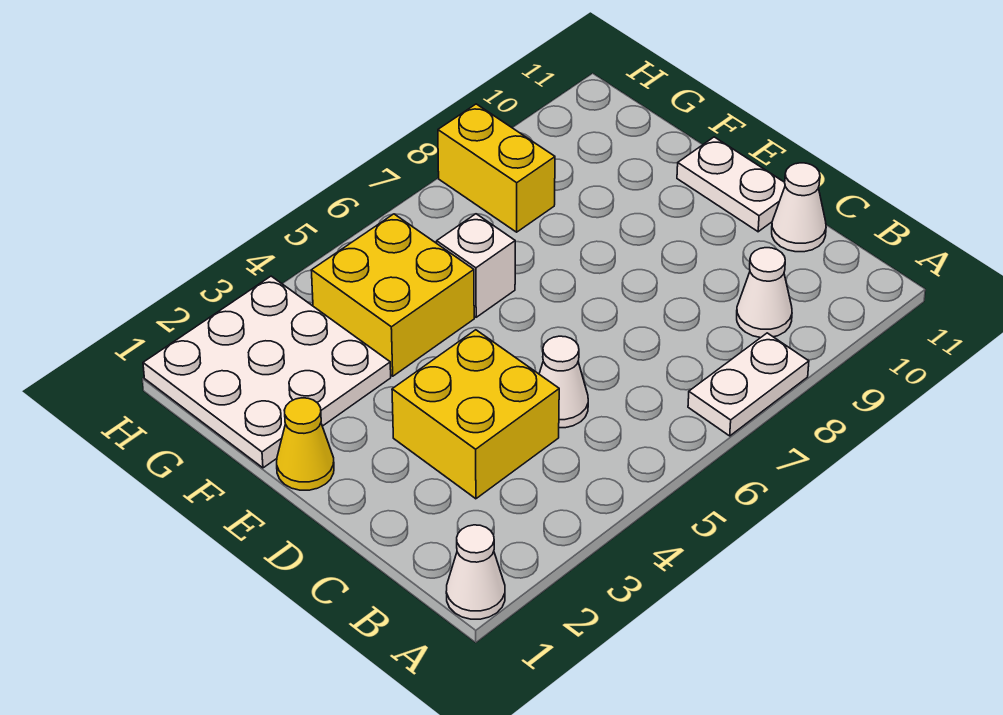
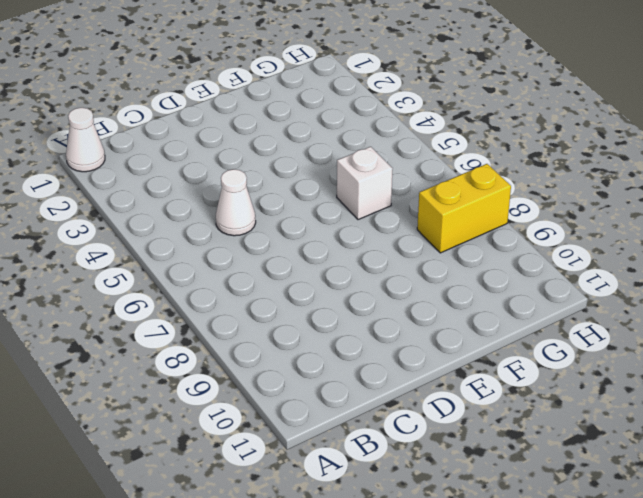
none -> white 1x2 plate [688,333,809,436]
none -> white 1x1 cone [737,248,792,338]
none -> yellow 2x2 brick [392,330,559,499]

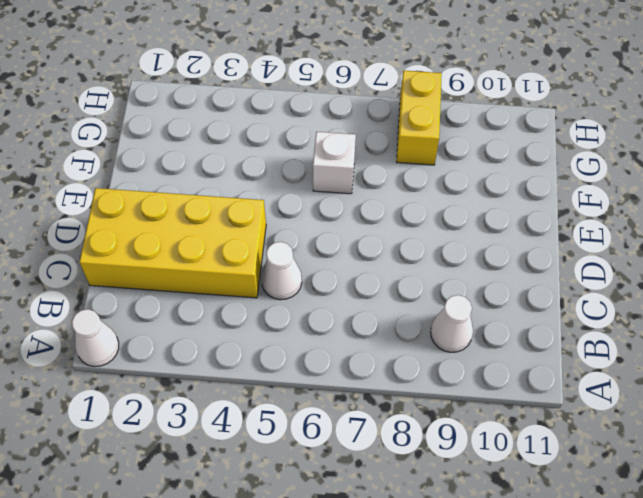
yellow 2x4 brick [79,188,266,298] -> yellow 2x2 brick [392,330,559,499]
none -> white 1x2 plate [688,333,809,436]
none -> white 1x1 cone [772,163,826,252]
none -> white 1x2 plate [677,137,785,232]

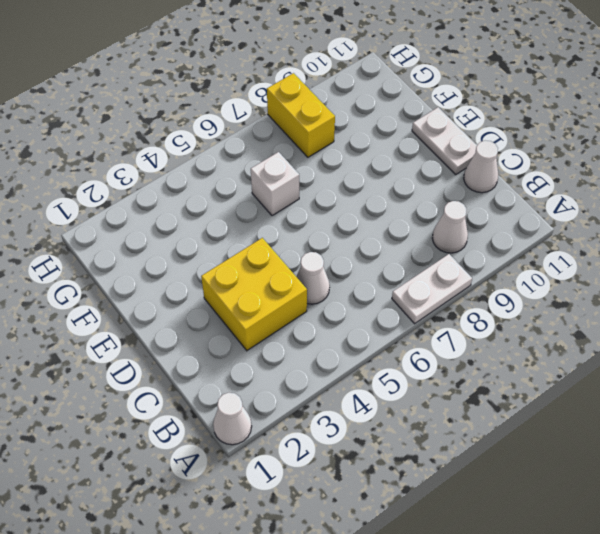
none -> yellow 1x1 cone [277,398,334,490]
none -> white 3x3 plate [143,276,391,468]
none -> yellow 2x2 brick [311,214,474,376]

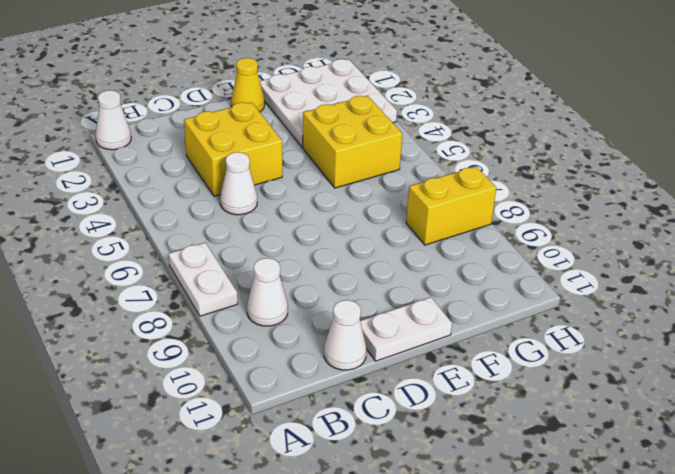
none -> white 1x1 brick [437,214,515,317]

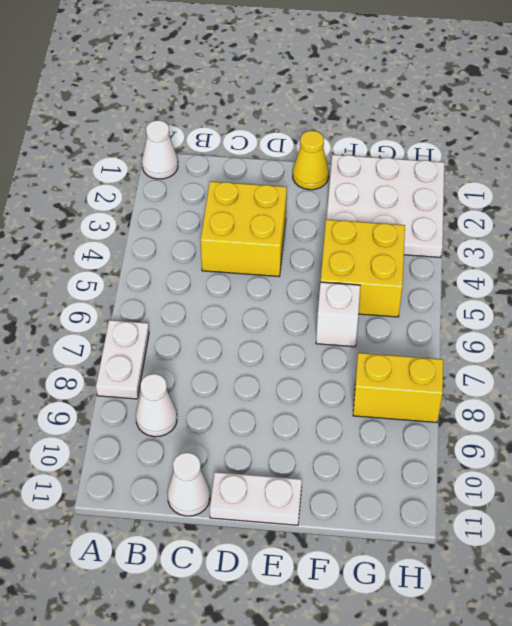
none -> white 1x1 cone [539,336,588,428]

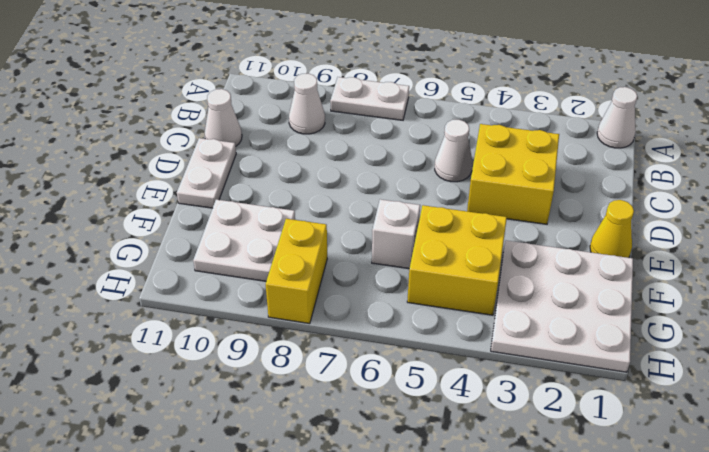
white 2x2 plate [193,200,295,281] -> none

